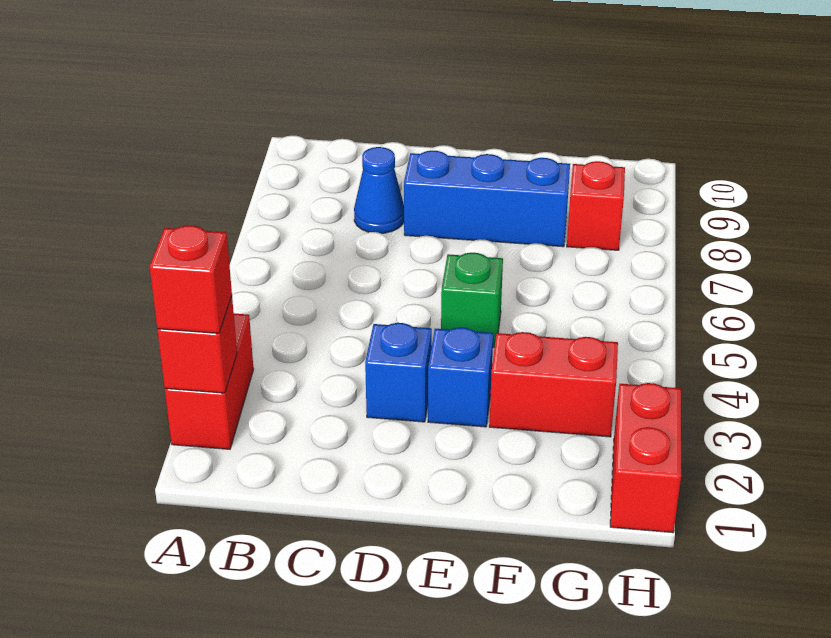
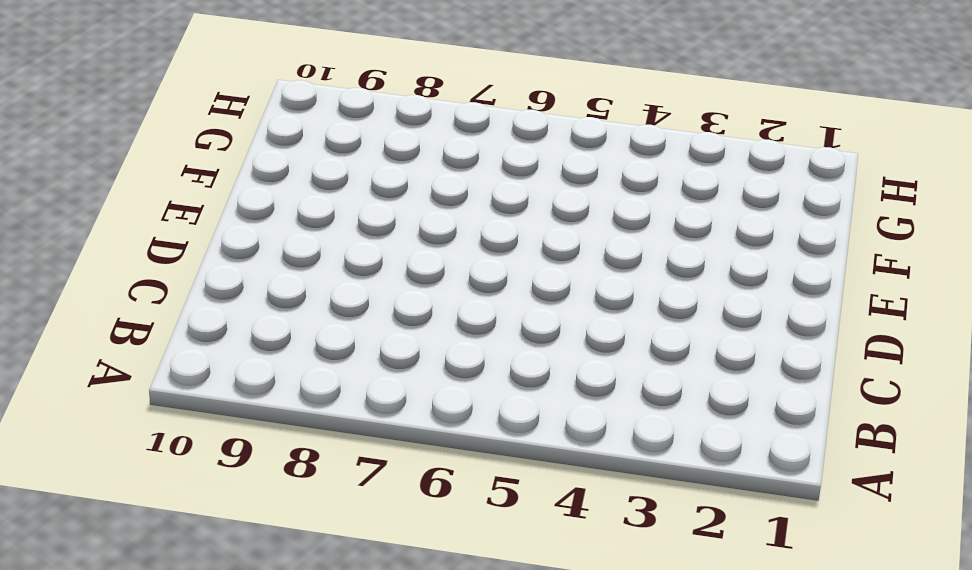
none -> red 1x2 brick [165,313,254,449]
none -> blue 1x1 cone [354,147,404,233]

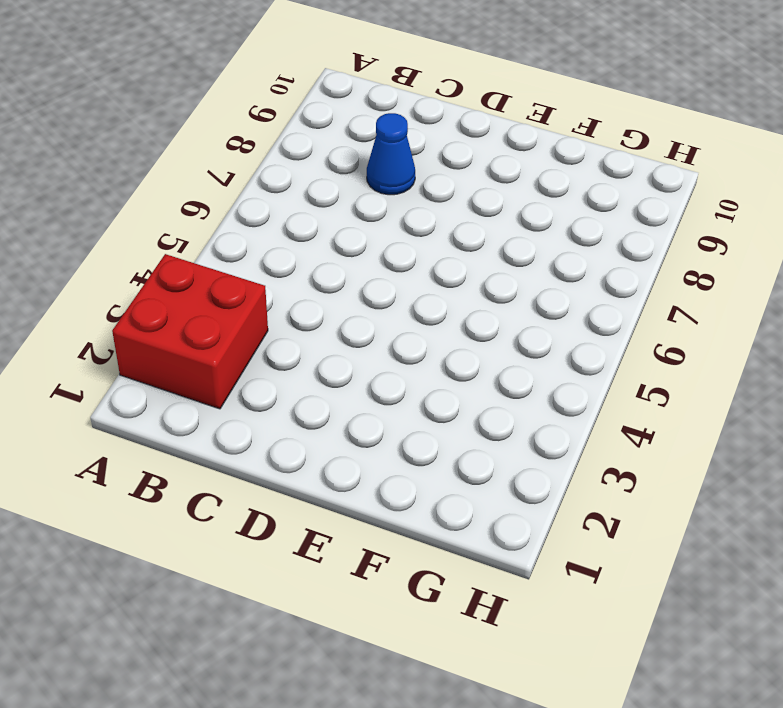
red 2x2 brick [112,254,268,409] -> red 1x2 brick [165,313,254,449]
none -> blue 1x1 brick [365,323,432,422]
none -> blue 1x3 brick [404,151,570,247]

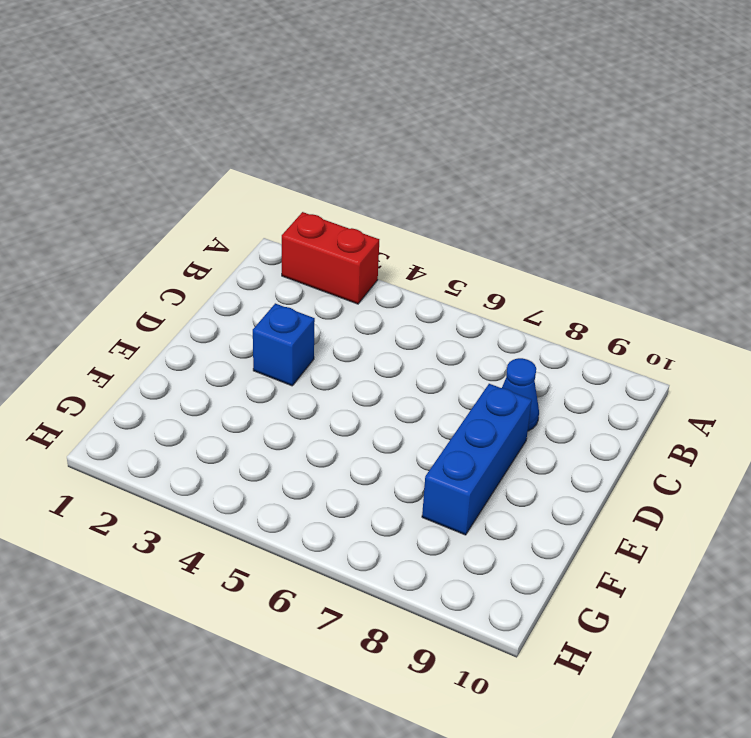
none -> blue 1x1 brick [428,327,493,427]
none -> green 1x1 brick [441,253,503,347]

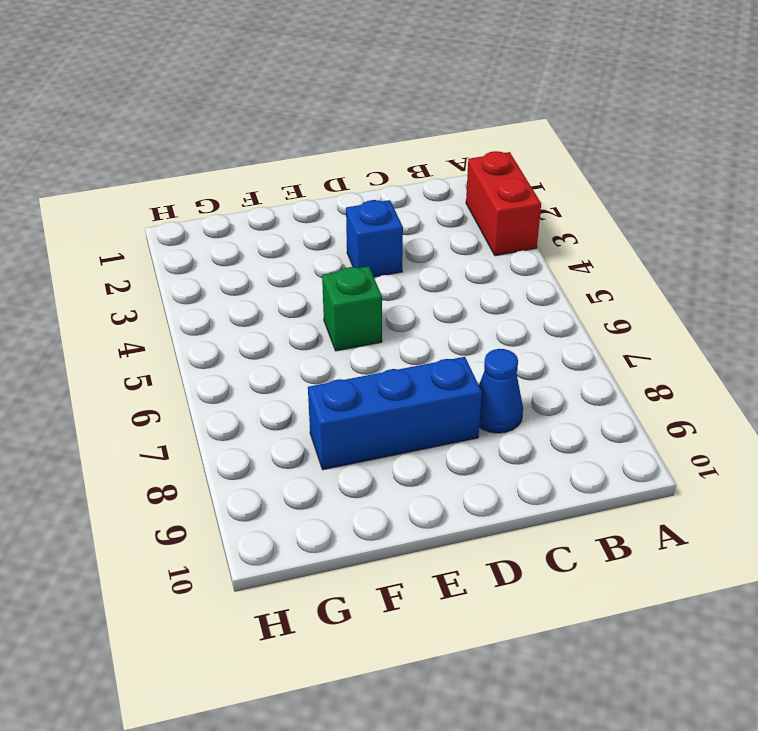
none -> blue 1x1 brick [428,327,493,427]
none -> red 1x2 brick [489,332,618,437]

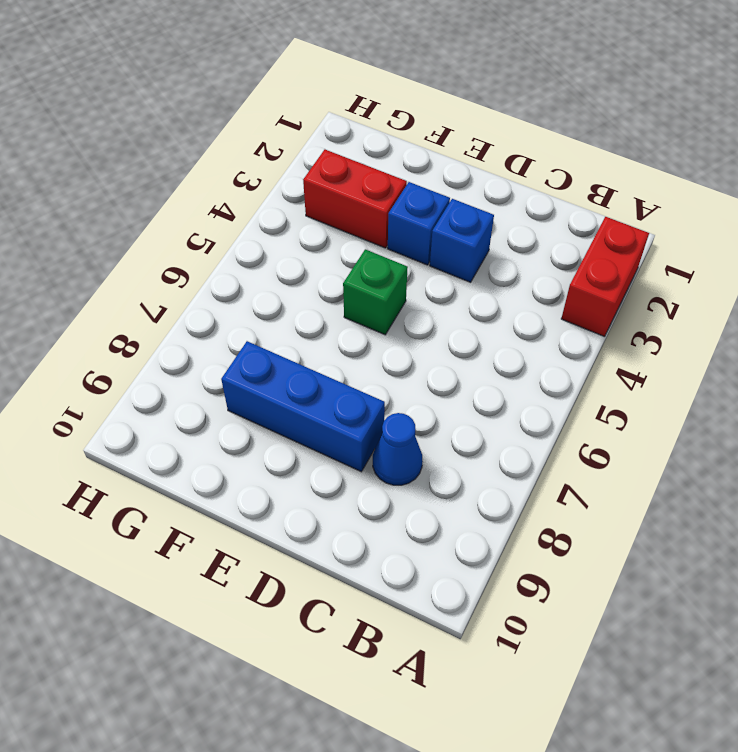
none -> red 1x1 brick [567,161,625,250]
none -> red 1x2 brick [610,383,681,533]

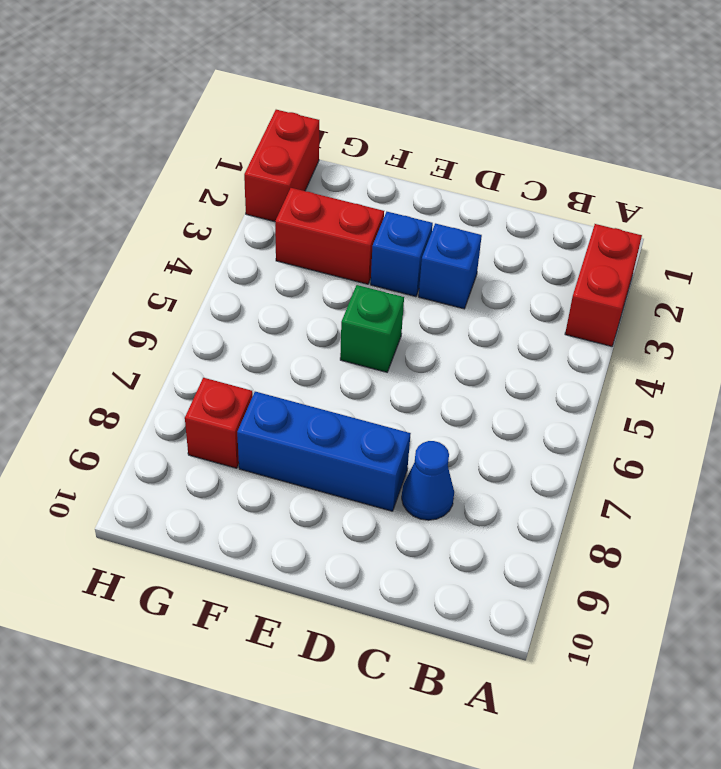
none -> red 1x1 brick [157,296,237,393]
none -> red 1x1 brick [150,225,232,333]

